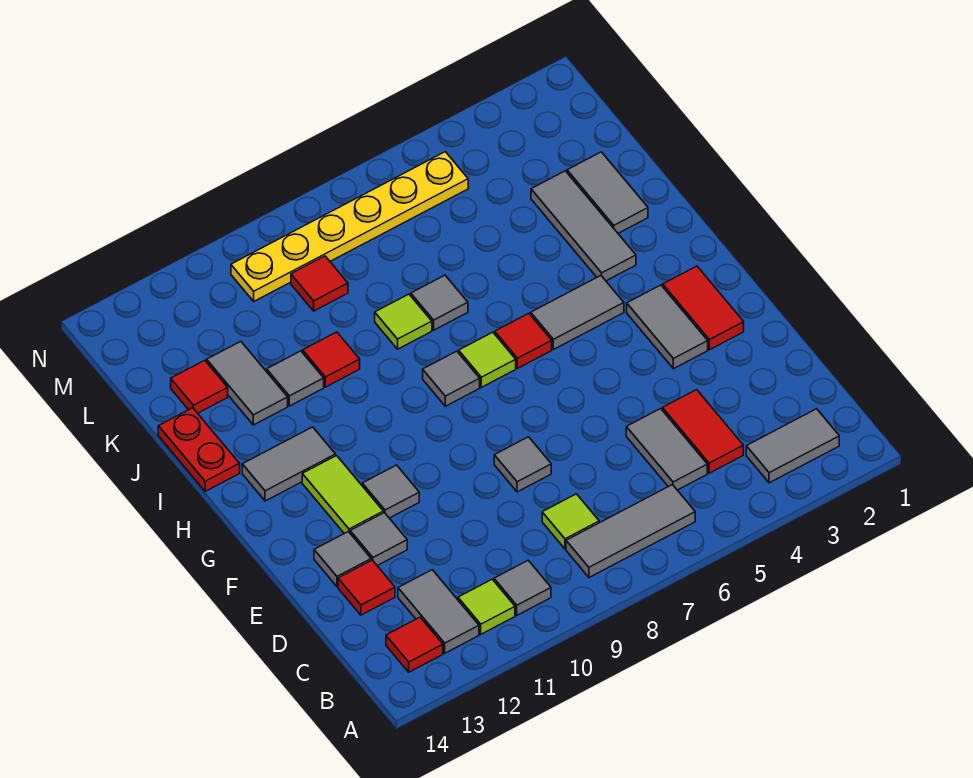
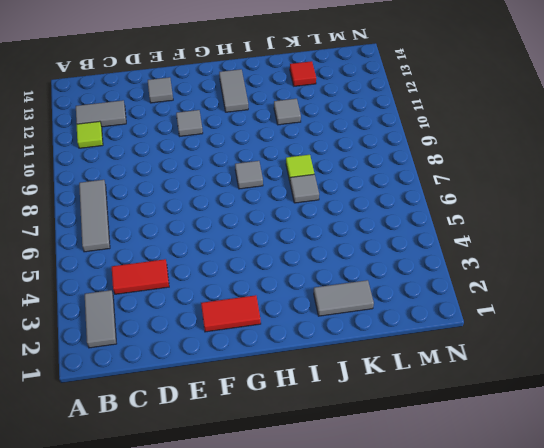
none -> grey 1x1 tile [494,560,551,615]
none -> red 1x1 tile [386,617,443,672]
none -> grey 1x2 tile [626,409,707,490]
none -> lime 1x1 tile [542,494,599,549]

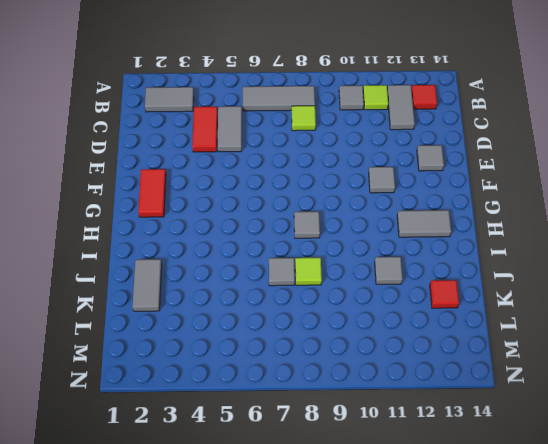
none -> red 1x1 tile [338,560,395,615]
none -> grey 1x1 tile [494,437,551,492]
none -> grey 1x1 tile [350,513,407,566]
none -> grey 1x2 tile [627,285,708,369]

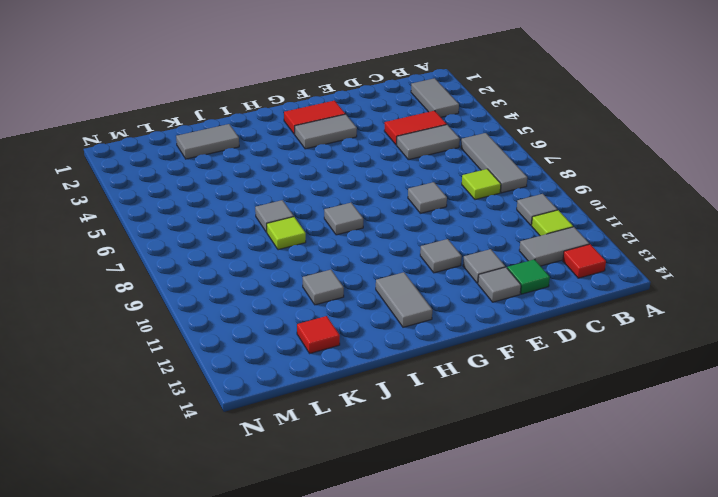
green 1x1 tile [507,259,550,294] -> red 1x1 tile [338,560,395,615]
none -> lime 1x2 tile [302,456,383,533]
none -> grey 1x2 tile [531,276,624,350]
none -> red 1x1 tile [495,313,552,368]
none -> lime 1x1 tile [459,332,516,387]

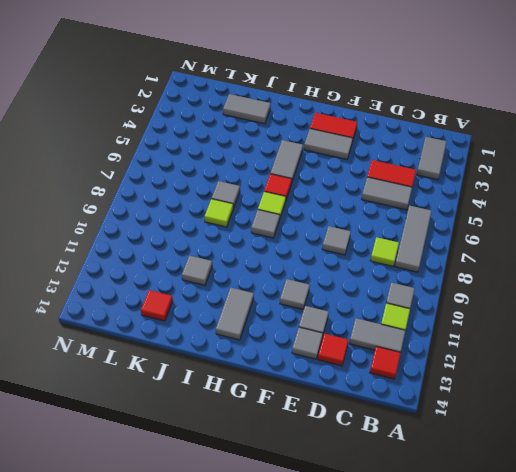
none -> lime 1x2 tile [302,456,383,533]
none -> grey 1x3 tile [531,171,636,281]
none -> red 1x2 plate [158,408,240,491]
none -> red 1x1 tile [303,332,360,387]

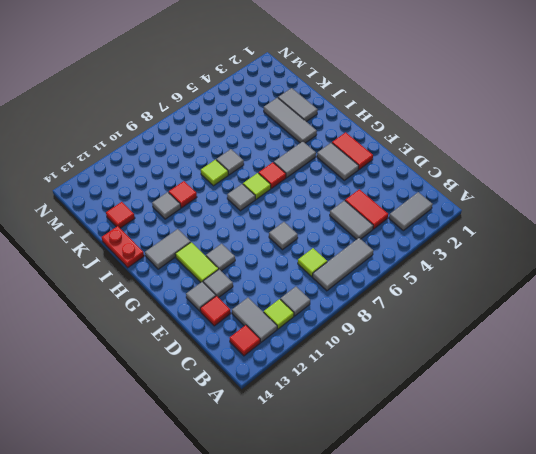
none -> grey 1x2 tile [207,341,288,425]
none -> red 1x1 tile [291,256,348,311]
none -> yellow 1x6 plate [231,152,468,301]

